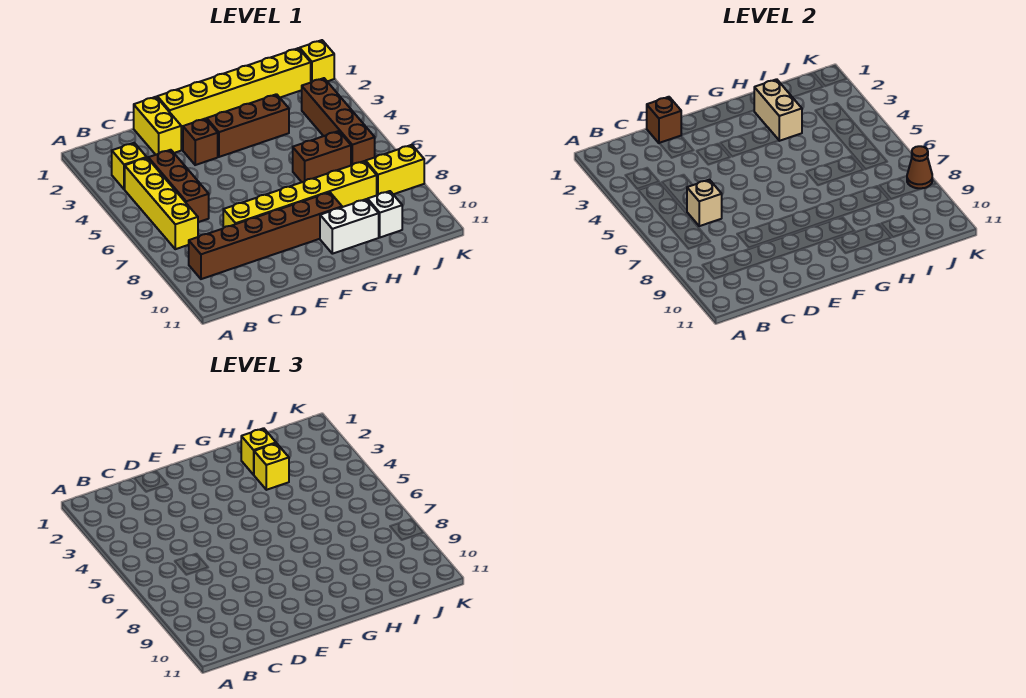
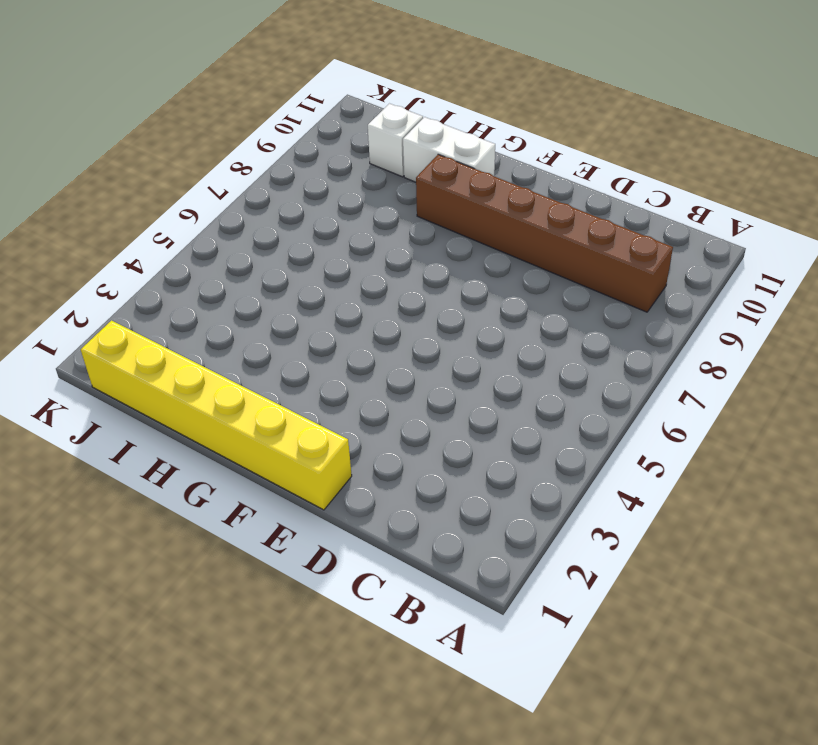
none -> yellow 1x1 brick [112,143,147,189]
none -> yellow 1x4 brick [125,158,198,249]
none -> brown 1x3 brick [148,150,209,222]

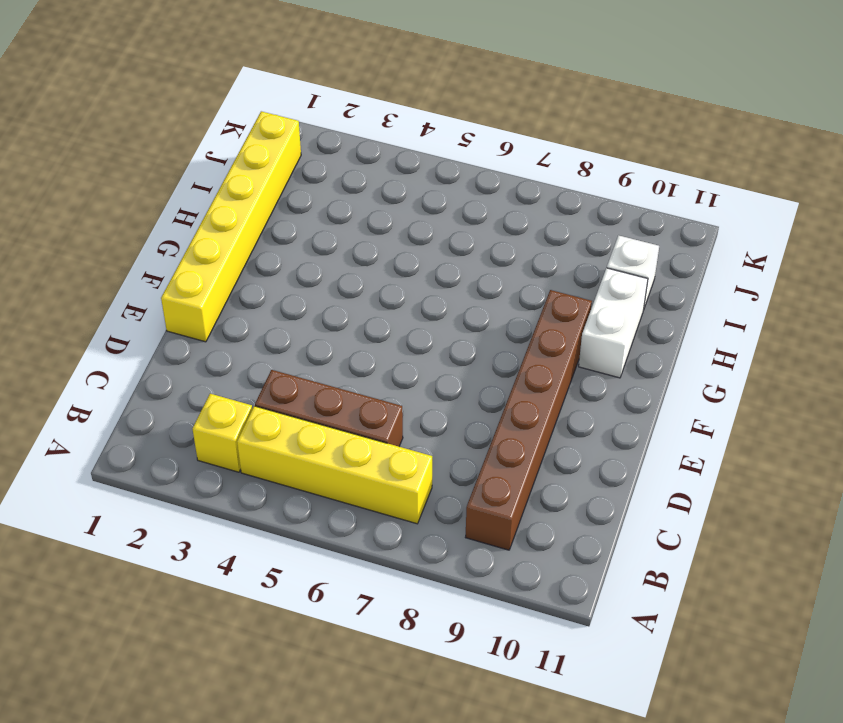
none -> yellow 1x2 brick [134,97,181,155]
none -> yellow 1x6 brick [223,161,377,228]
none -> brown 1x1 brick [183,119,218,165]

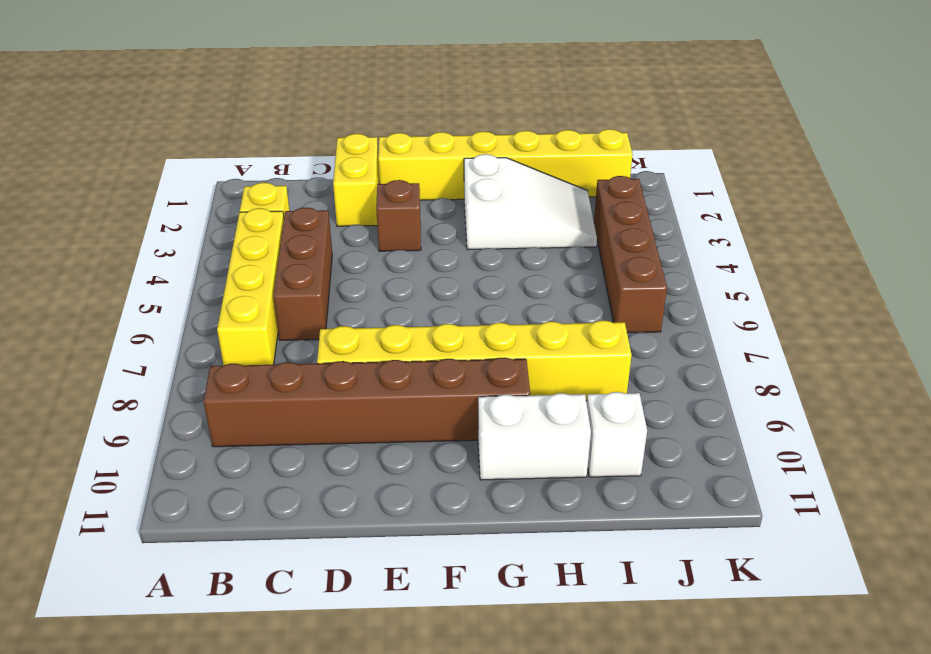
white 2x3 slope [464,154,597,250] -> brown 1x3 brick [207,94,289,157]
none -> brown 1x2 brick [293,131,351,182]
none -> yellow 1x2 brick [366,145,424,195]
none -> yellow 1x1 brick [300,40,334,82]

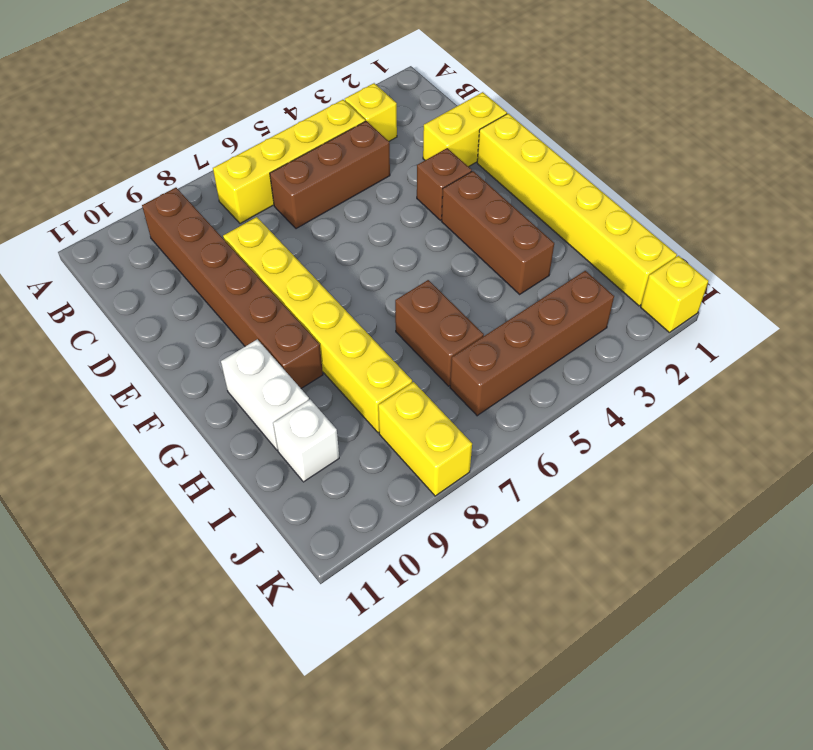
none -> tan 1x1 brick [687,180,722,226]
none -> brown 1x1 brick [647,97,681,143]
none -> tan 1x2 brick [754,79,802,141]

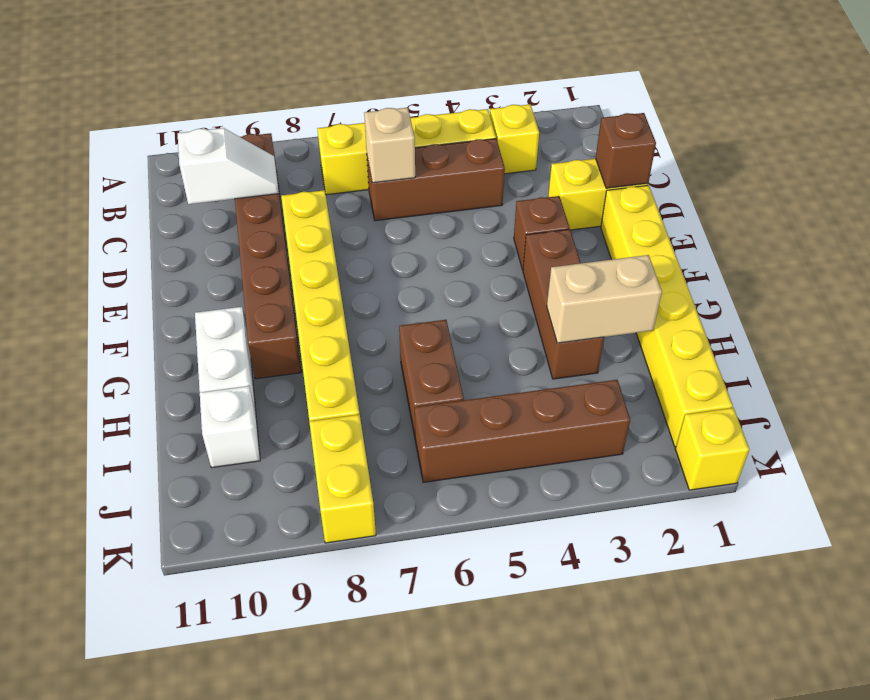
white 1x2 slope [178,128,279,204] -> none
none -> brown 1x1 cone [907,146,932,188]
none -> yellow 1x1 brick [241,428,276,475]
none -> yellow 1x1 brick [254,443,289,490]

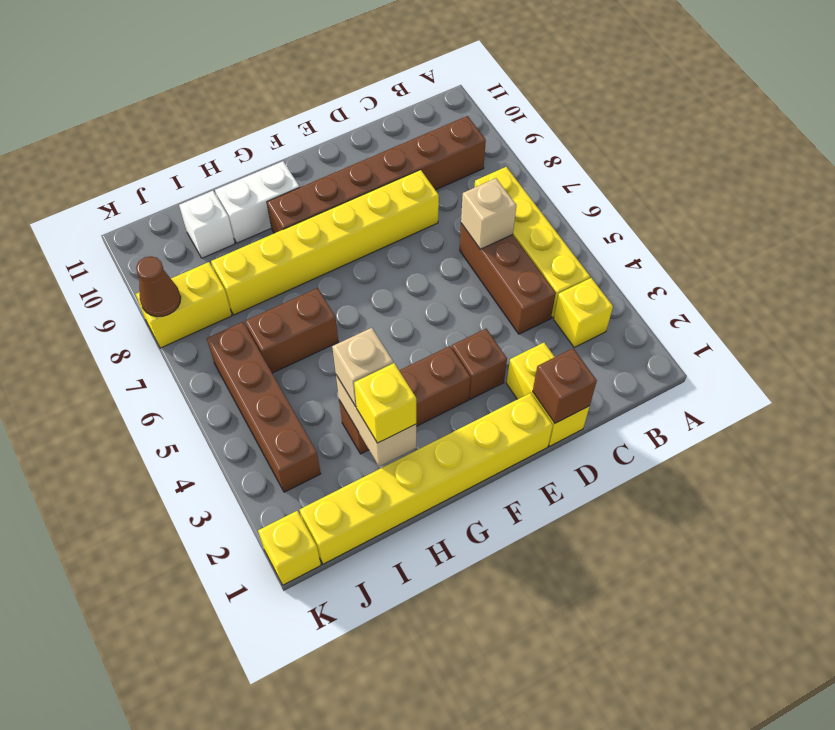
tan 1x1 brick [332,328,393,407] -> yellow 1x1 brick [254,443,289,490]

